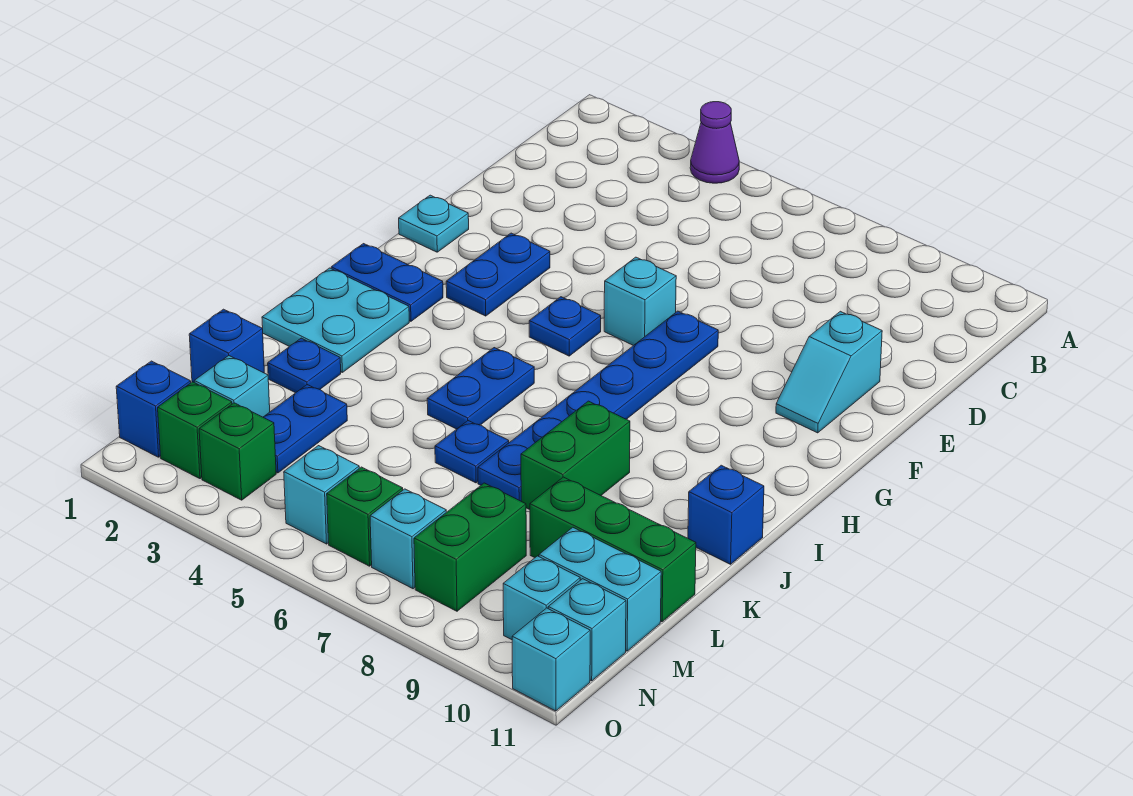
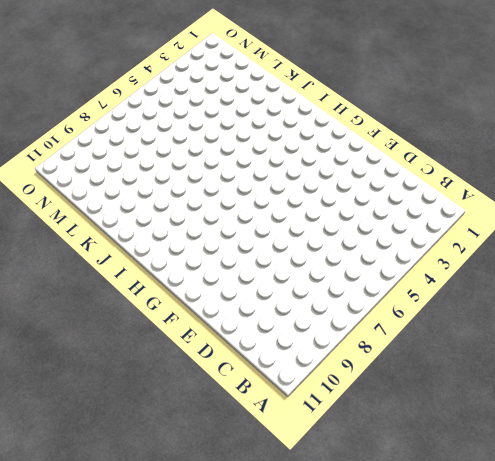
none -> purple 1x1 cone [690,102,739,183]
none -> cyan 1x2 slope [776,311,882,433]
none -> cyan 1x1 plate [399,195,469,252]

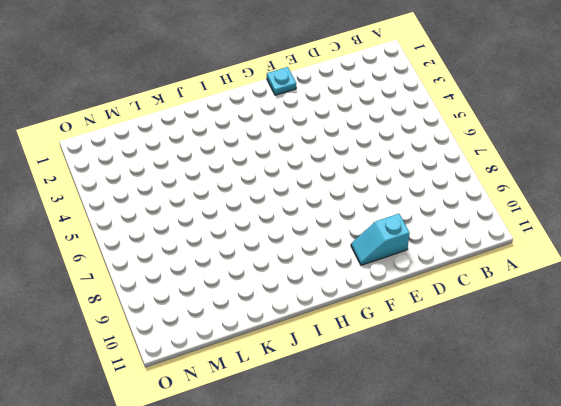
none -> purple 1x1 cone [690,102,739,183]
none -> blue 1x2 plate [446,233,550,316]
none -> cyan 1x1 brick [604,257,676,346]

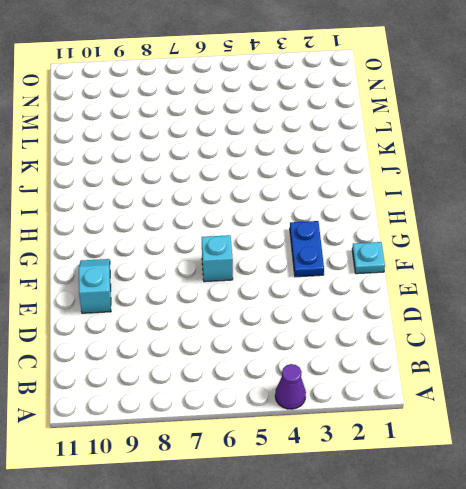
none -> blue 1x6 plate [478,311,718,501]
none -> blue 1x1 plate [529,297,601,356]
none -> blue 1x2 plate [331,244,443,321]

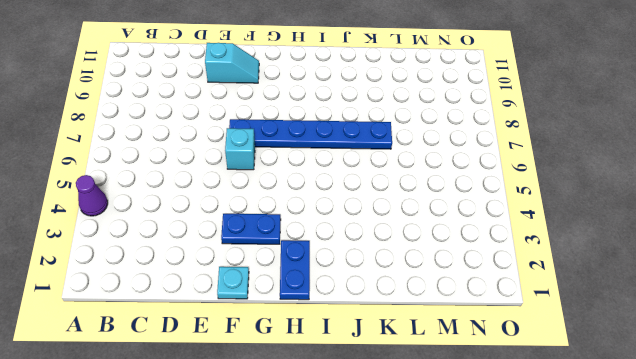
none -> blue 1x1 plate [529,297,601,356]
none -> cyan 2x2 plate [262,268,409,372]
none -> blue 1x2 plate [427,348,534,429]

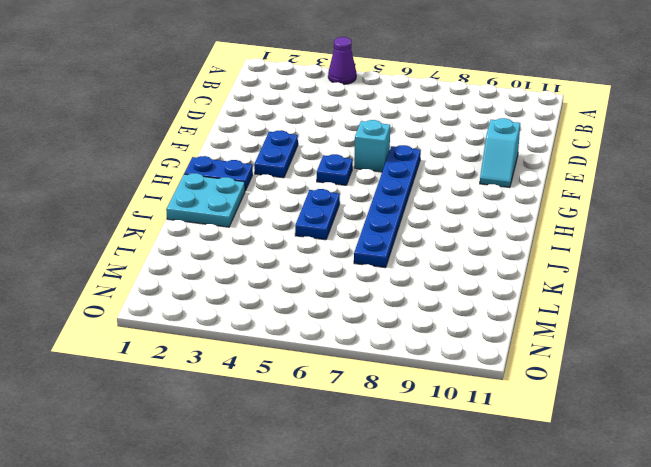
none -> cyan 1x1 plate [399,195,469,252]
none -> green 1x2 brick [521,401,630,510]
none -> blue 1x1 brick [688,465,764,564]

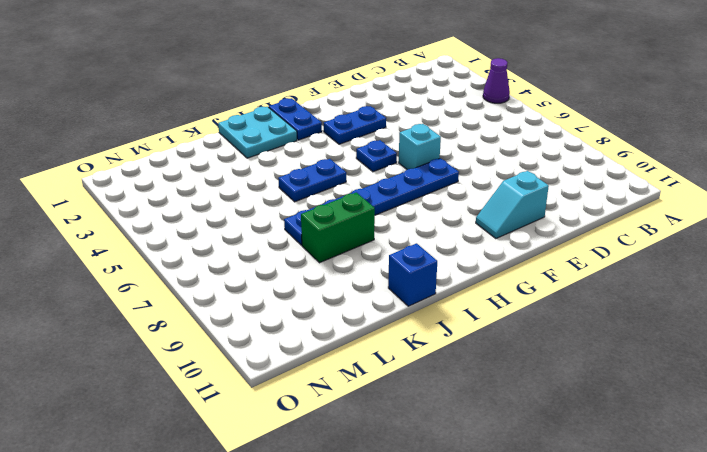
none -> cyan 1x1 plate [399,195,469,252]
none -> blue 1x1 plate [268,338,341,393]
none -> blue 1x1 plate [435,421,509,483]

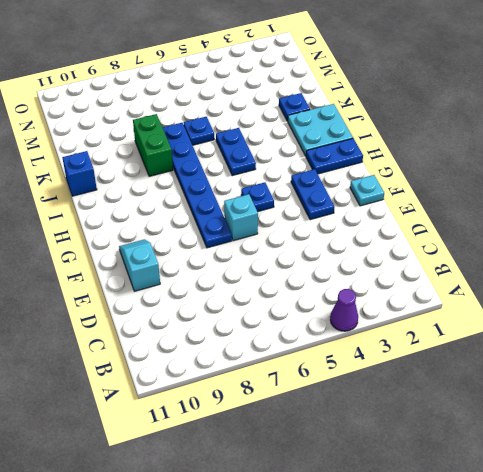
none -> blue 1x1 brick [189,309,264,382]
none -> blue 1x2 plate [263,385,347,473]
none -> green 1x3 brick [530,477,696,622]

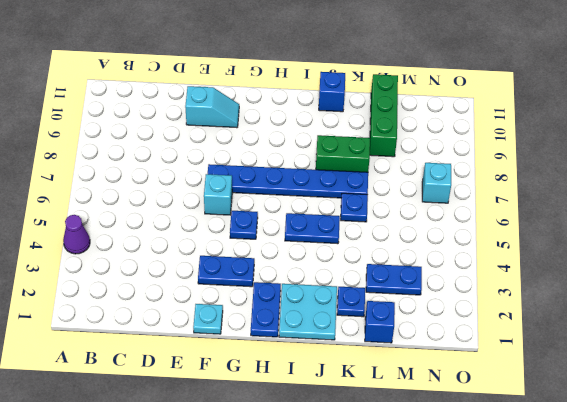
none -> cyan 1x1 brick [194,356,270,417]
none -> green 1x2 brick [414,483,526,611]
none -> cyan 1x2 brick [539,527,661,651]

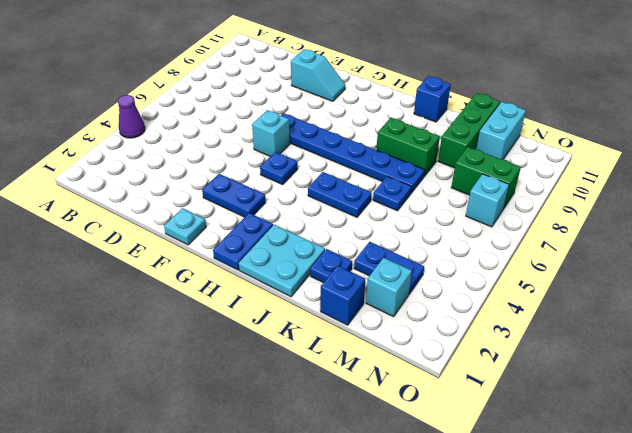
none -> blue 1x1 brick [116,361,191,457]
none -> green 1x1 brick [158,382,232,479]
none -> green 1x1 brick [199,403,276,500]

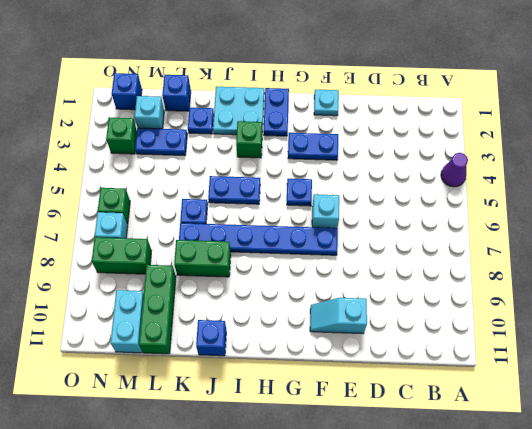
green 1x1 brick [236,121,262,158] -> green 1x1 brick moved to [158,382,232,479]
none -> cyan 1x1 brick [284,446,359,544]
none -> cyan 1x1 brick [503,556,580,640]
none -> cyan 1x1 brick [548,579,626,681]

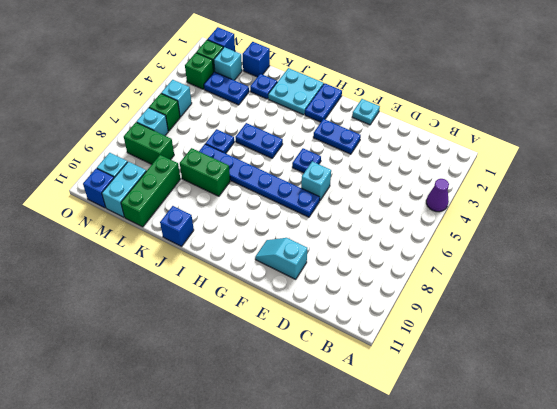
blue 1x1 brick [83,168,114,208] -> cyan 1x1 brick [548,579,626,681]
none -> cyan 1x1 brick [512,608,590,711]

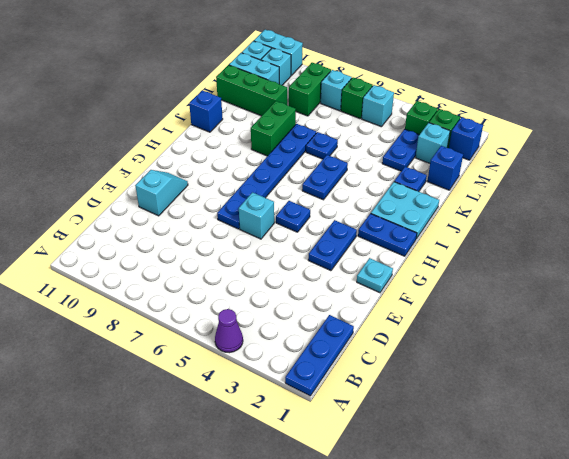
blue 1x3 plate [285,315,354,396] -> none
cyan 1x2 brick [254,30,303,75] -> cyan 1x1 brick [512,608,590,711]

